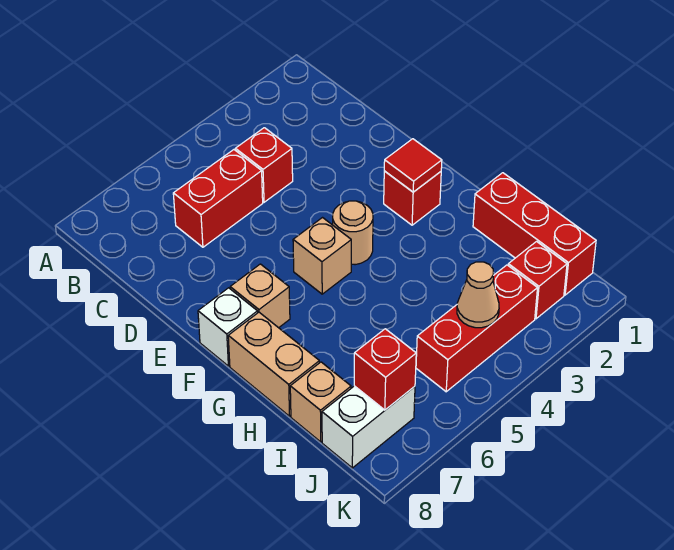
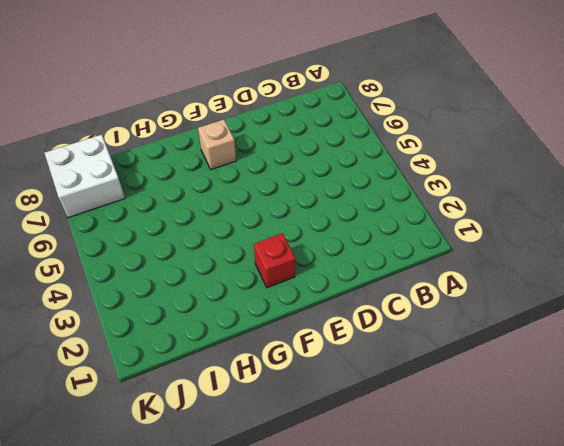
white 2x2 brick [44,135,125,218] -> white 1x2 brick [322,386,415,468]
none -> red 1x1 brick [235,128,293,202]
none -> red 1x2 brick [173,150,263,247]
none -> tan 1x1 round brick [333,201,373,265]

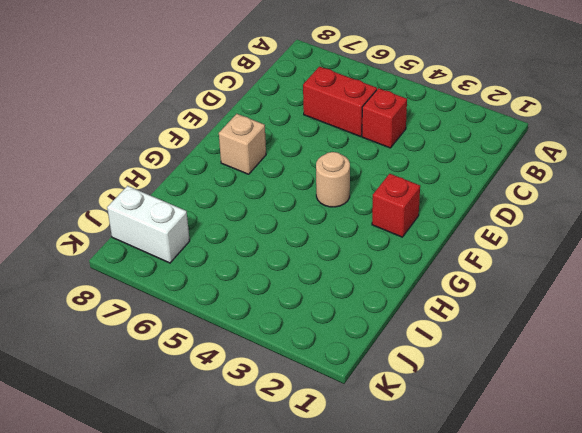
none -> tan 1x1 brick [293,218,351,294]
none -> white 1x1 brick [198,288,258,366]
none -> tan 1x2 brick [228,312,319,416]

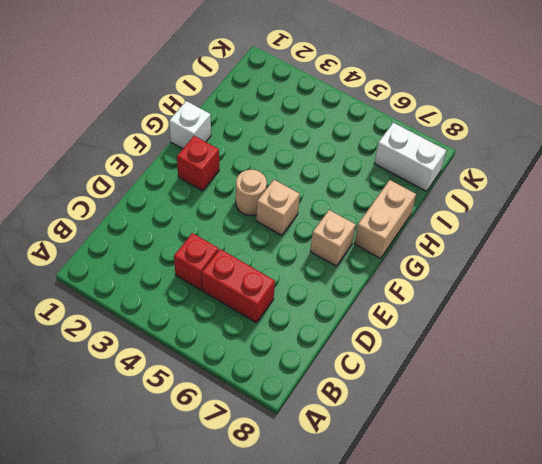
white 1x1 brick [169,101,211,149] -> white 1x1 brick moved to [198,288,258,366]
none -> red 1x3 brick [473,173,596,295]
none -> tan 1x1 brick [290,362,351,442]
none -> red 1x1 brick [508,242,567,319]

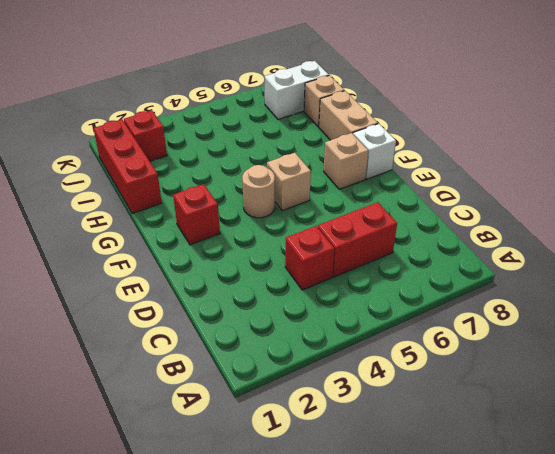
none -> red 1x3 brick [416,265,537,392]
none -> red 1x1 tile [384,139,442,192]
none -> tan 1x1 cone [457,262,499,328]

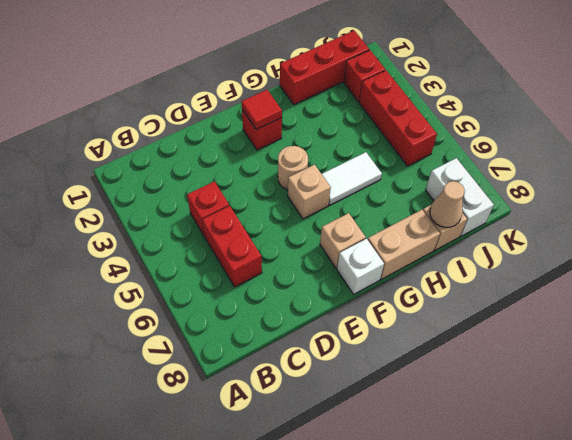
white 1x2 tile [322,152,382,205] -> none
tan 1x1 cone [430,181,465,227] -> tan 1x1 cone moved to [457,262,499,328]
none -> red 1x1 brick [354,329,416,410]

